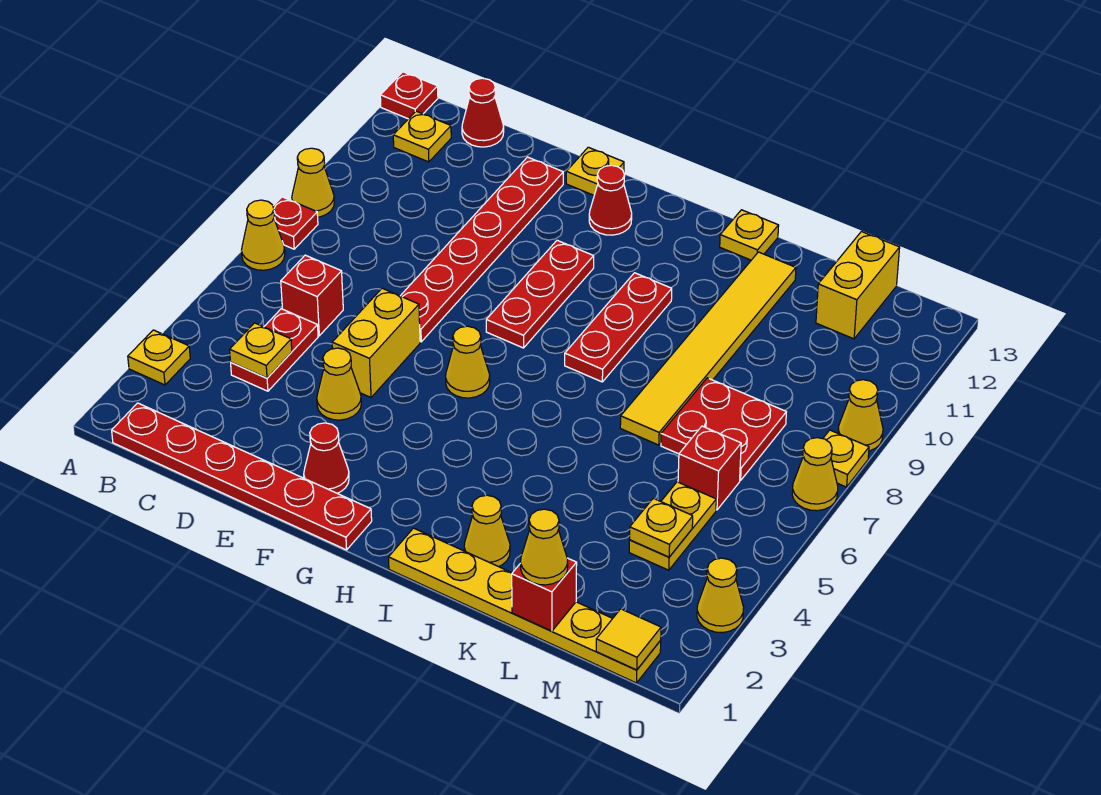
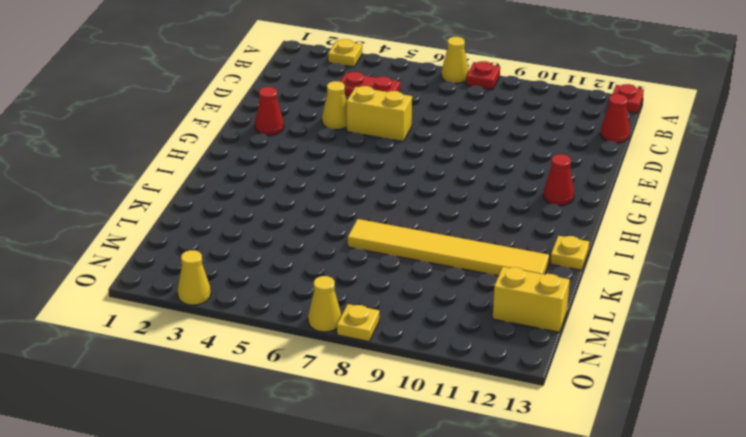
none -> yellow 1x1 cone [292,148,334,217]
none -> red 1x6 plate [112,403,372,550]
none -> yellow 1x1 plate [393,111,451,162]
none -> red 1x1 brick [281,255,343,336]

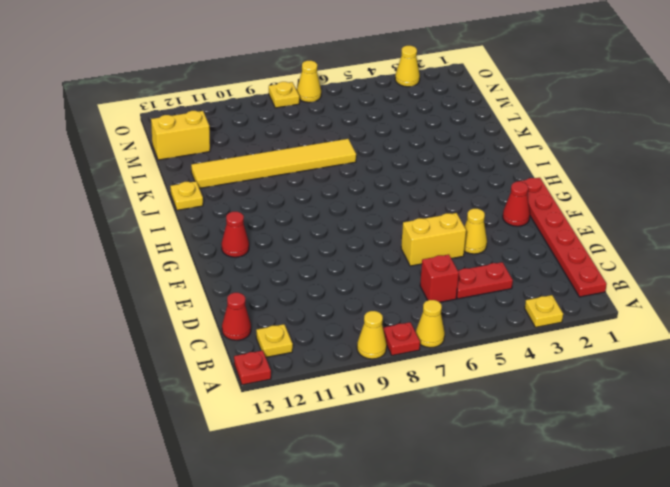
none -> red 1x6 plate [401,157,563,342]
none -> yellow 1x1 plate [566,147,624,195]
none -> yellow 1x1 cone [446,326,490,398]
none -> red 1x3 plate [486,240,594,348]

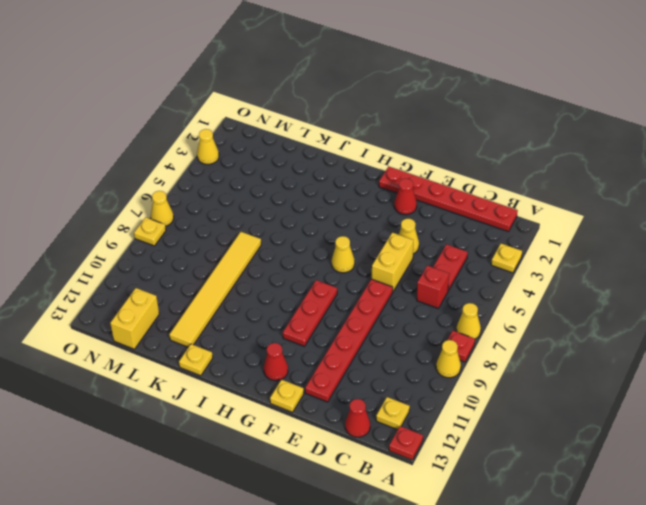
none -> yellow 1x6 plate [388,528,661,683]
none -> red 1x3 plate [565,273,672,382]
none -> yellow 1x1 cone [464,495,510,567]
none -> red 2x2 plate [661,378,786,481]

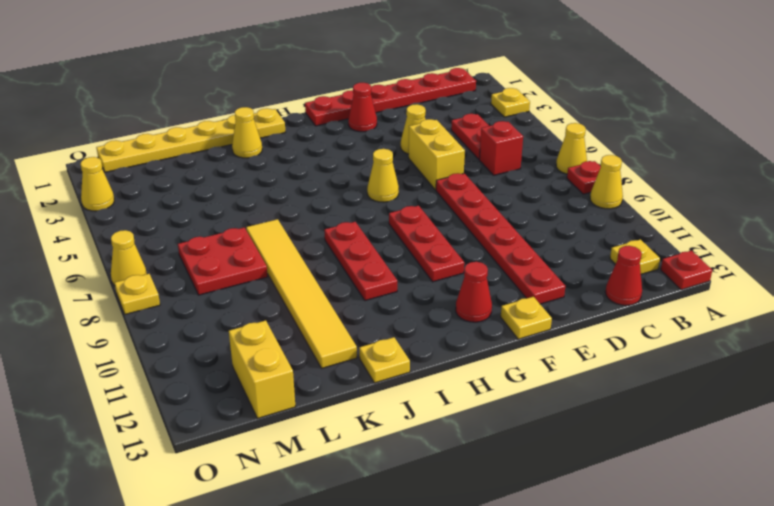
none -> yellow 1x2 plate [629,482,716,570]
none -> red 1x1 brick [678,426,741,510]
none -> yellow 1x1 cone [838,380,883,451]
none -> yellow 1x1 plate [230,323,292,378]

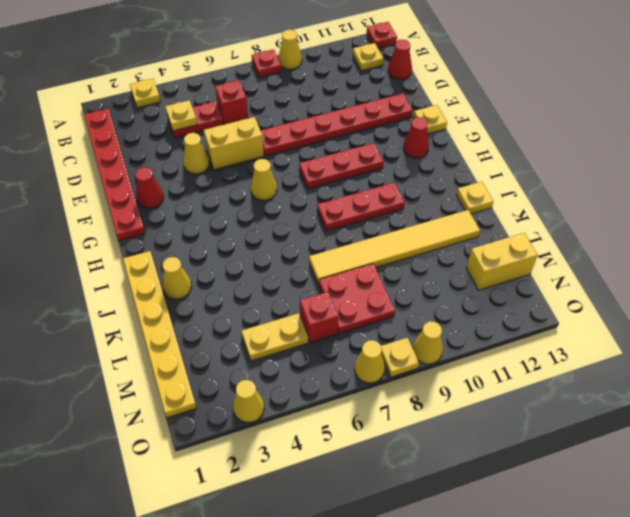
none -> yellow 1x1 cone [241,200,285,270]
none -> red 1x1 brick [512,558,577,631]
none -> yellow 1x1 plate [630,498,693,557]
none -> yellow 1x1 tile [596,609,661,670]

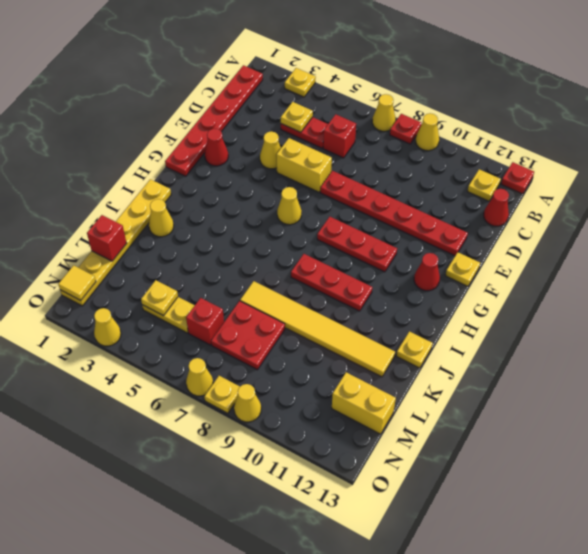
none -> yellow 1x1 cone [521,509,568,585]

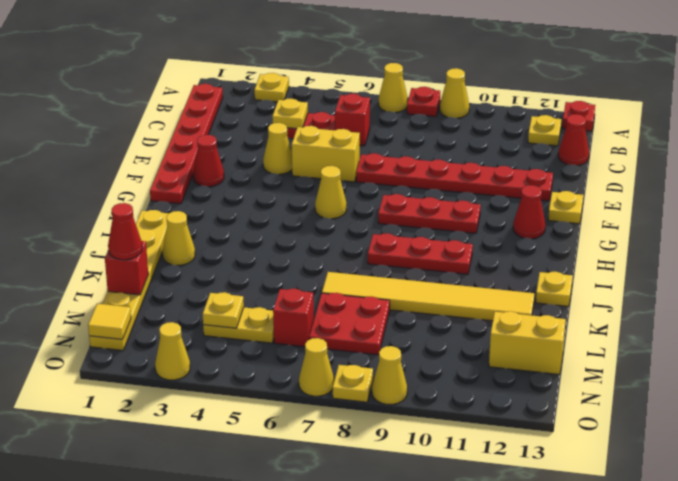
red 1x1 cone [108,203,142,260] -> yellow 1x1 cone [521,509,568,585]

